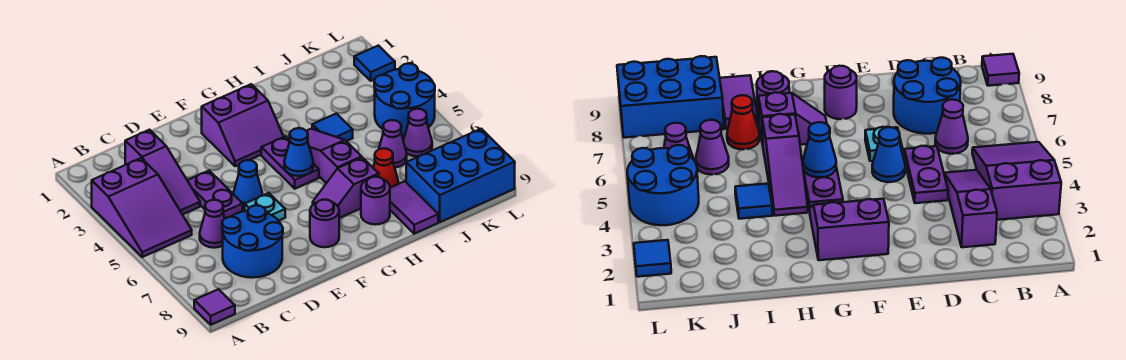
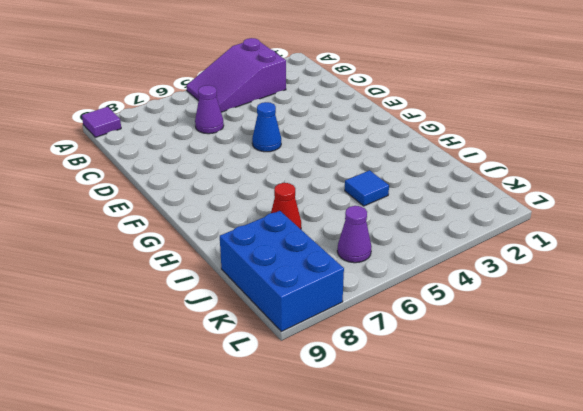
none -> purple 1x3 slope [125,130,200,214]
none -> blue 2x2 round brick [222,205,283,278]
none -> purple 1x2 plate [187,171,243,218]

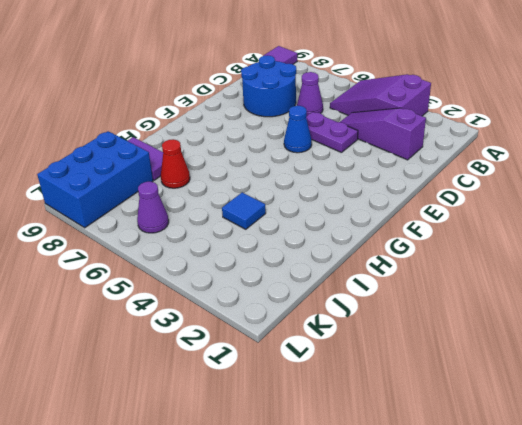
none -> cyan 1x1 plate [245,193,285,221]
none -> purple 2x2 slope [202,84,284,166]
none -> purple 1x1 round brick [310,200,339,247]

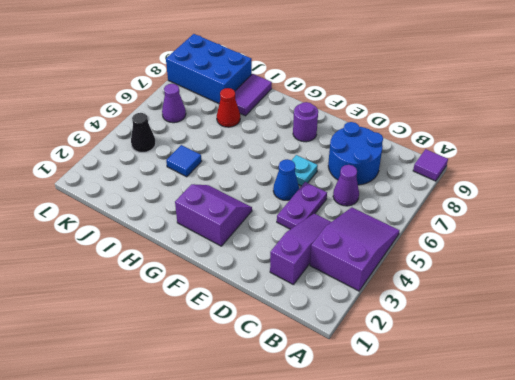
black 1x1 cone [131,113,156,153] -> blue 2x2 round brick [374,63,435,136]
none -> purple 1x2 plate [261,136,319,189]
none -> purple 1x2 slope [313,157,379,218]
none -> purple 1x3 slope [289,129,362,183]

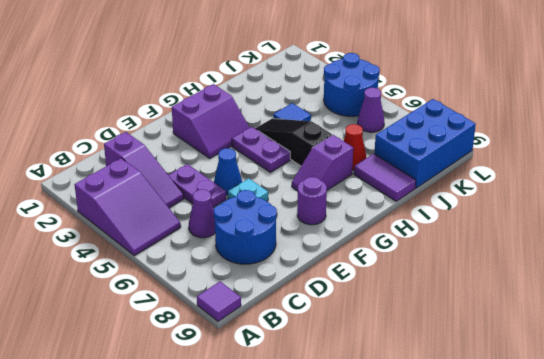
black 1x3 slope [255,118,332,166] -> purple 1x3 slope [289,129,362,183]
none -> purple 1x1 round brick [361,177,390,225]
none -> purple 1x1 cone [379,120,407,168]
none -> blue 1x1 tile [354,46,395,81]

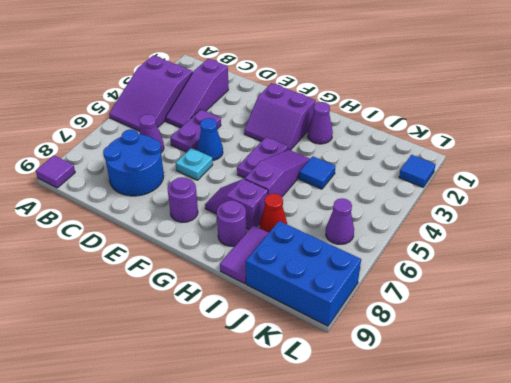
purple 1x1 cone [308,102,333,144] -> purple 1x1 cone moved to [379,120,407,168]
none -> blue 2x2 round brick [374,63,435,136]
none -> blue 1x1 cone [284,128,313,176]

